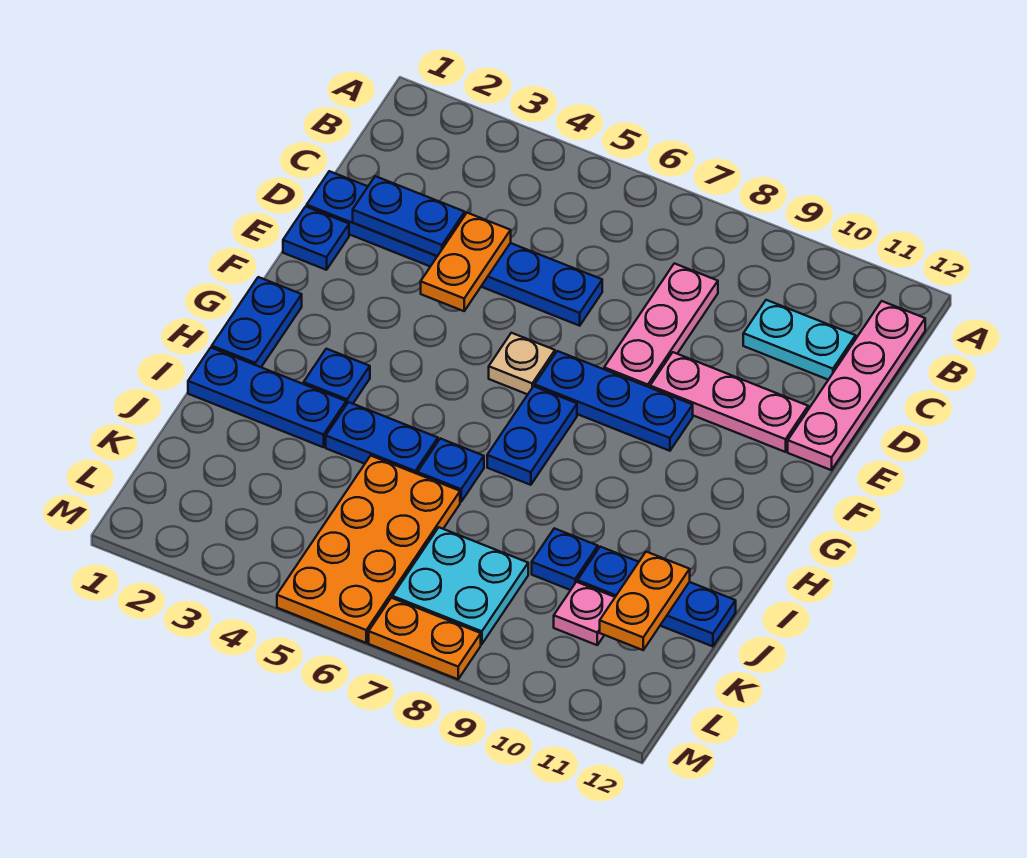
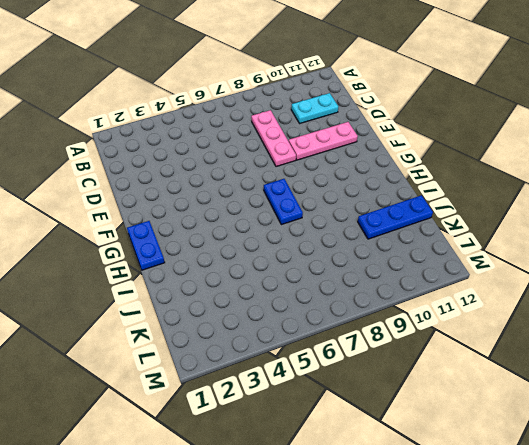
none -> pink 1x4 plate [788,301,925,470]
none -> blue 1x6 plate [307,171,602,326]
none -> blue 1x1 plate [283,207,349,270]

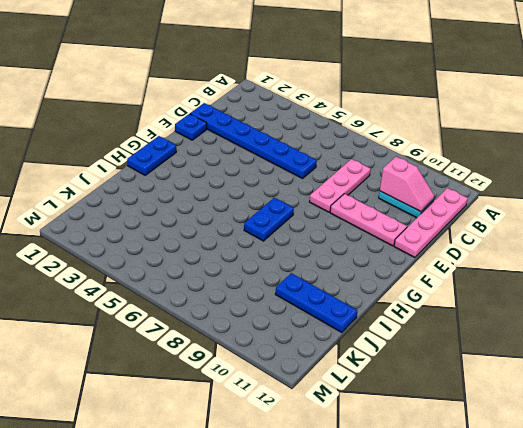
pink 1x2 slope [380,157,434,212] -> none
none -> tan 1x1 plate [489,333,555,394]
none -> blue 1x3 plate [535,351,693,451]
none -> blue 1x1 plate [304,349,370,405]

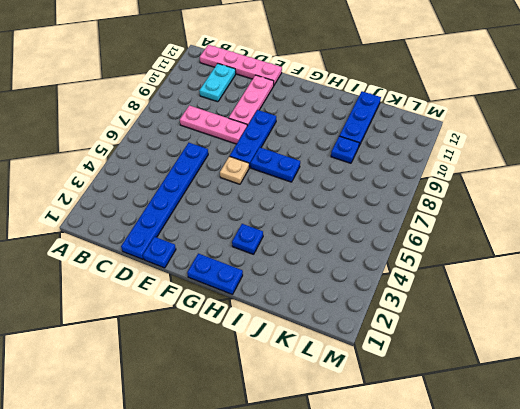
none -> blue 1x3 plate [188,348,346,447]
none -> blue 1x2 plate [326,402,438,474]
none -> blue 1x1 plate [418,439,484,502]

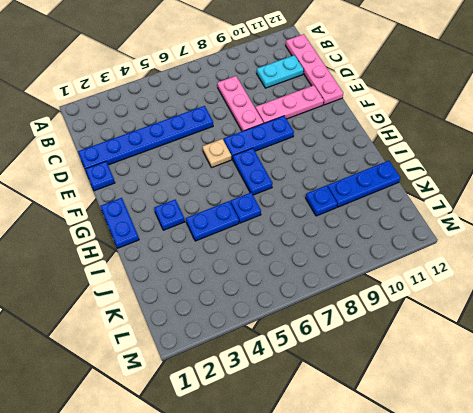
none -> blue 1x3 plate [188,348,346,447]
none -> orange 2x4 plate [277,456,460,643]
none -> cyan 2x2 plate [392,527,528,644]

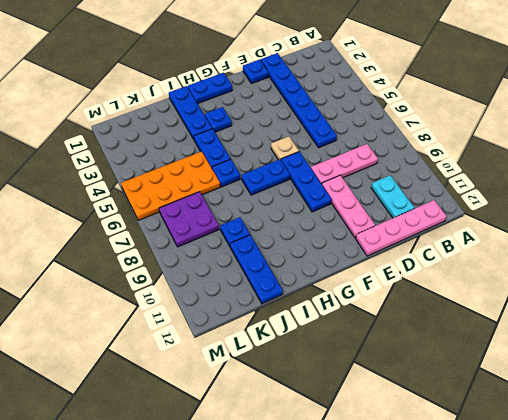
purple 2x2 plate [159,192,219,247] -> cyan 2x2 plate [392,527,528,644]
none -> pink 1x1 plate [554,582,615,645]
none -> orange 1x2 plate [369,598,481,679]
none -> blue 1x2 plate [353,176,465,256]

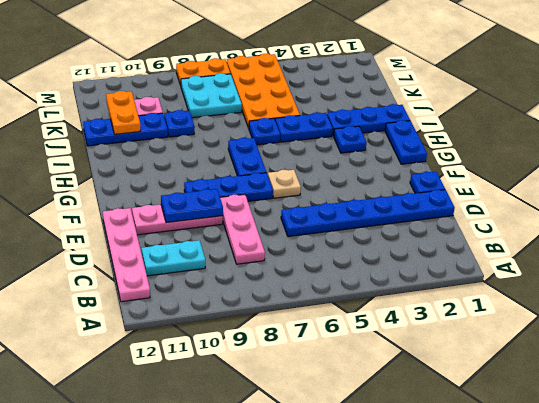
blue 1x2 plate [161,189,223,223] -> blue 1x2 plate moved to [353,176,465,256]
none -> orange 1x2 plate [421,213,511,311]

